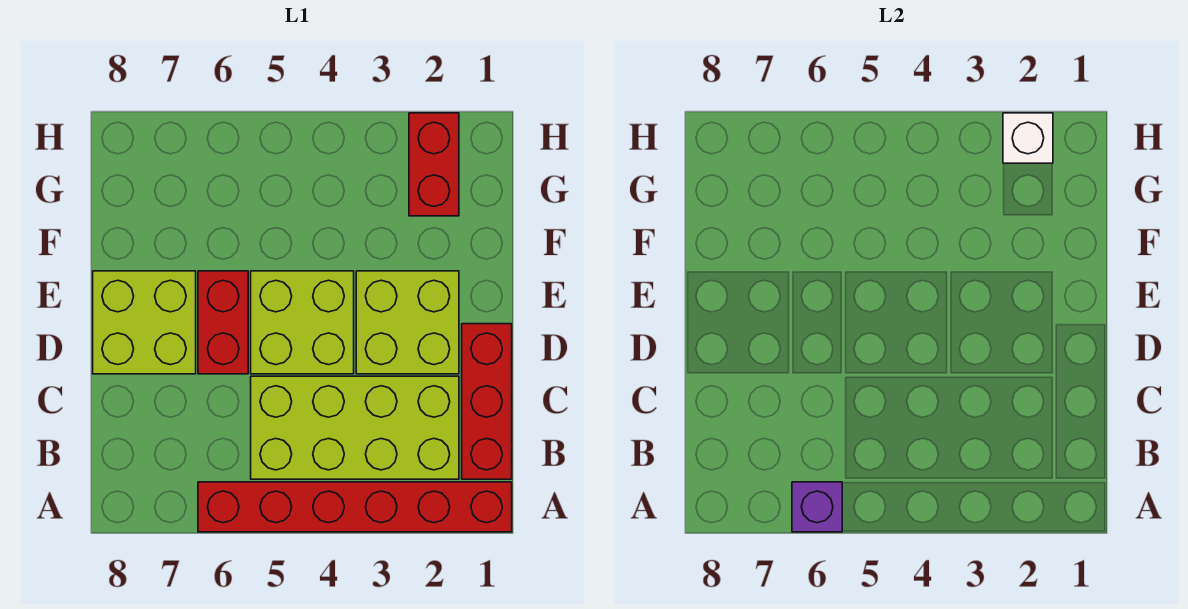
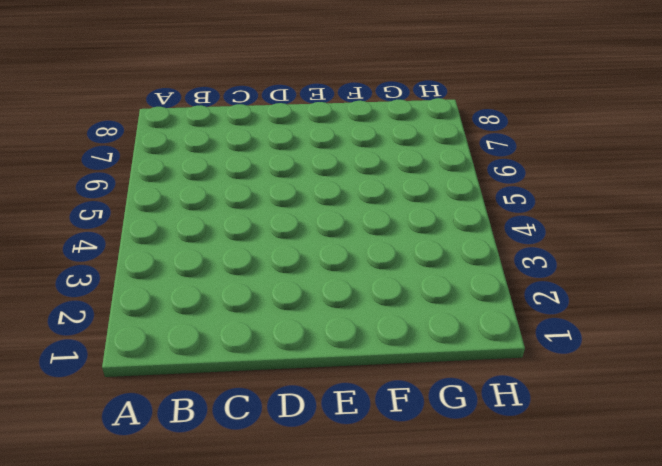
none -> red 1x6 brick [198,482,512,532]
none -> red 1x3 brick [462,324,512,479]

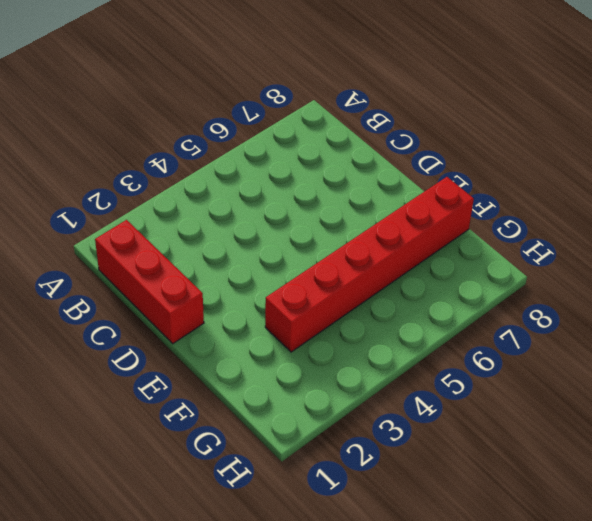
red 1x6 brick [265,177,474,352] -> red 1x6 brick moved to [198,482,512,532]
none -> lime 2x4 brick [251,376,459,479]
none -> lime 2x2 brick [356,271,459,374]

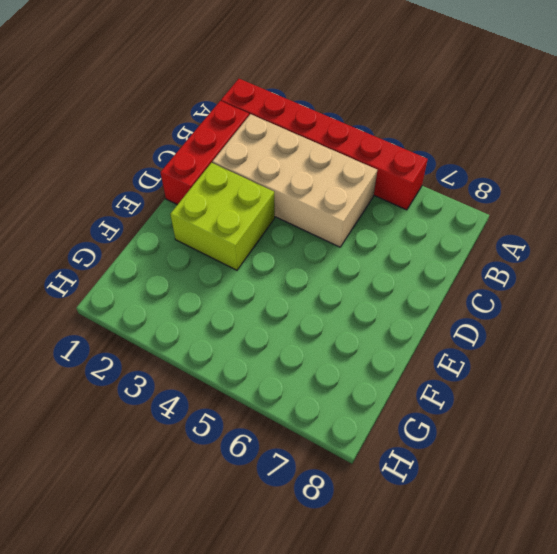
tan 2x4 brick [212,114,377,247] -> lime 2x4 brick [251,376,459,479]
none -> lime 2x2 brick [251,271,354,374]
none -> red 1x2 brick [198,271,248,374]

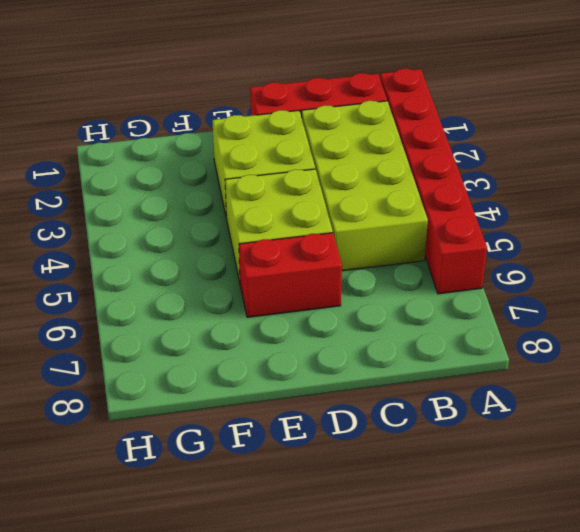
none -> lime 2x2 brick [93,271,196,374]
none -> red 1x2 brick [409,113,459,216]

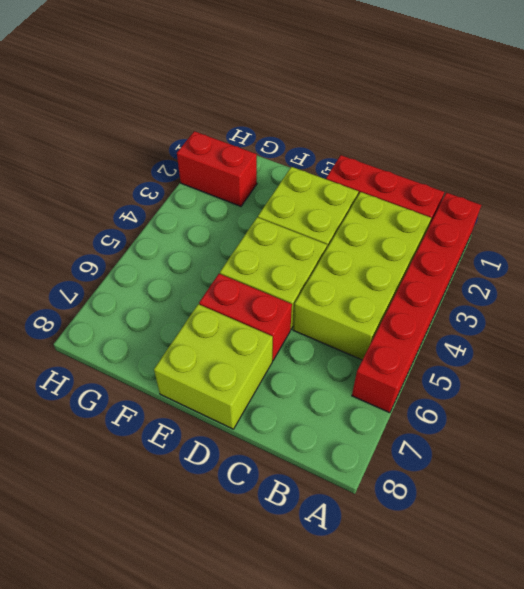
none -> purple 1x1 brick [792,482,842,532]
none -> white 1x1 brick [1003,113,1053,163]

